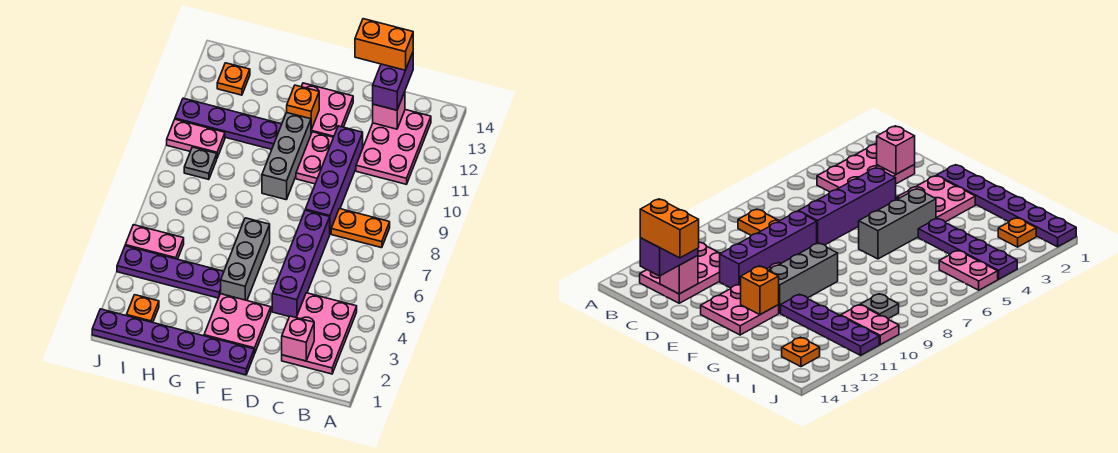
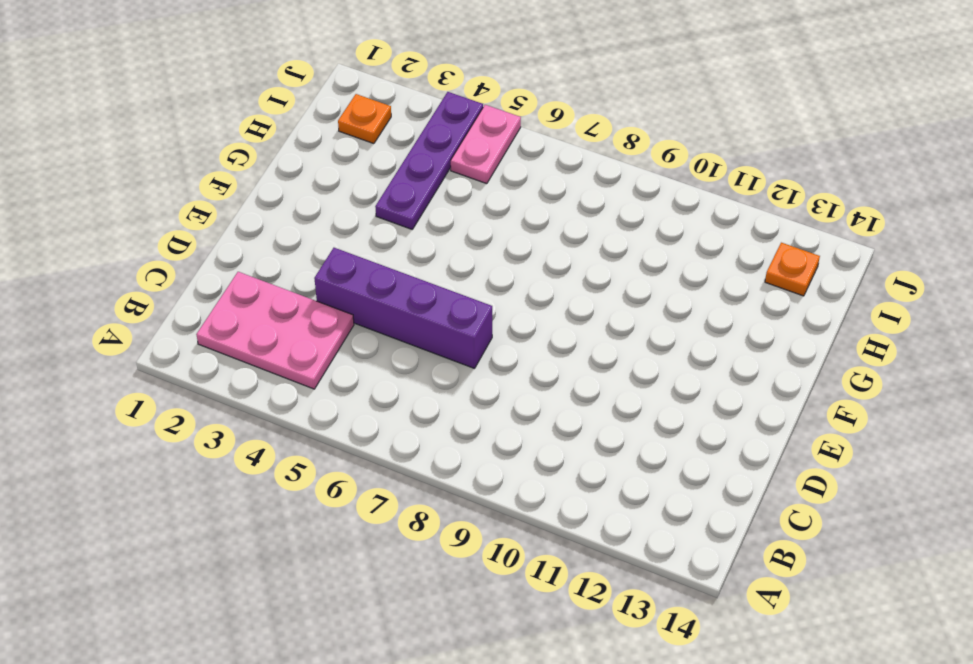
none -> orange 1x2 plate [331,209,390,248]
none -> pink 2x3 plate [356,110,431,184]
none -> purple 1x4 brick [305,126,363,233]

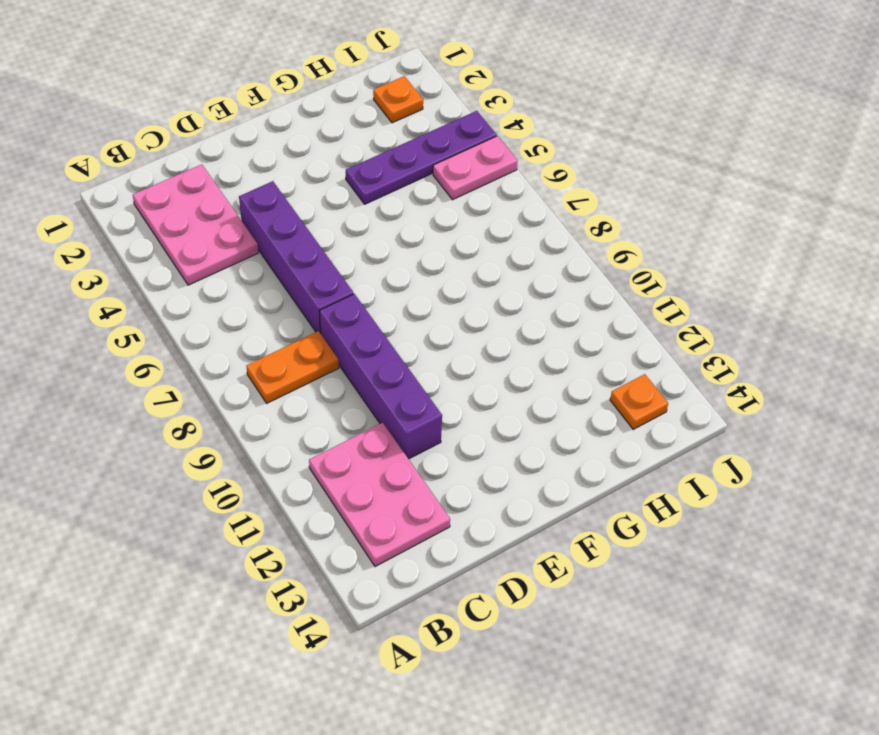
none -> purple 1x6 plate [92,309,254,375]
none -> pink 2x2 plate [204,294,271,354]
none -> pink 1x2 plate [296,132,333,184]

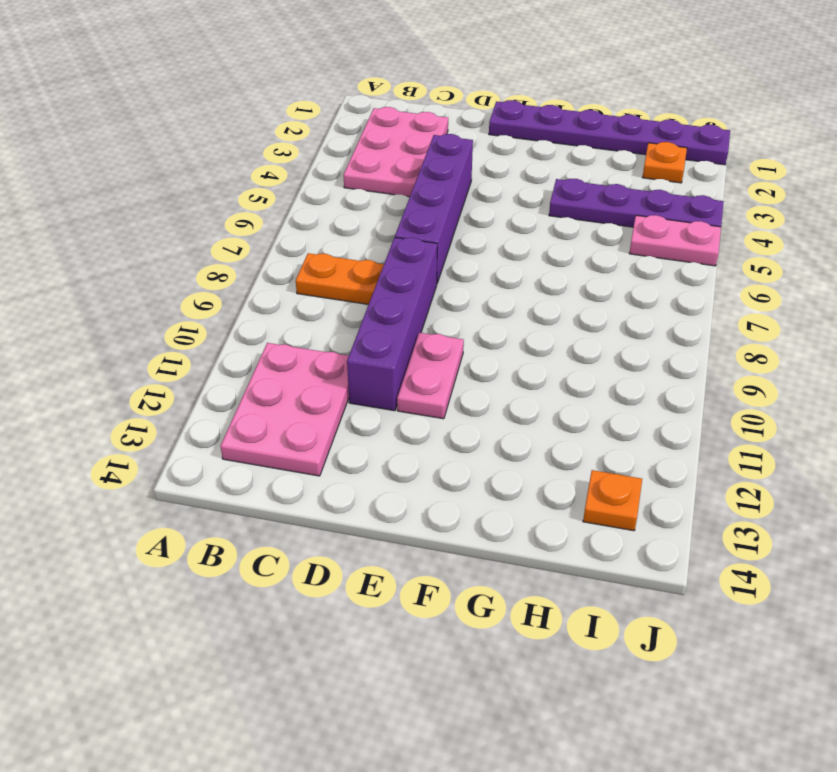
none -> pink 2x2 plate [204,294,271,354]
none -> pink 2x2 plate [301,83,353,137]
none -> grey 1x3 brick [221,218,270,300]

